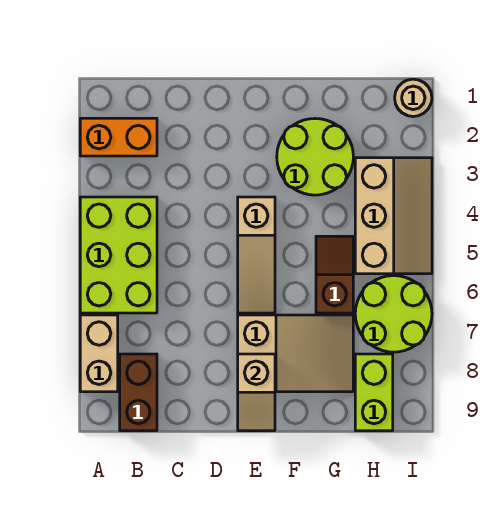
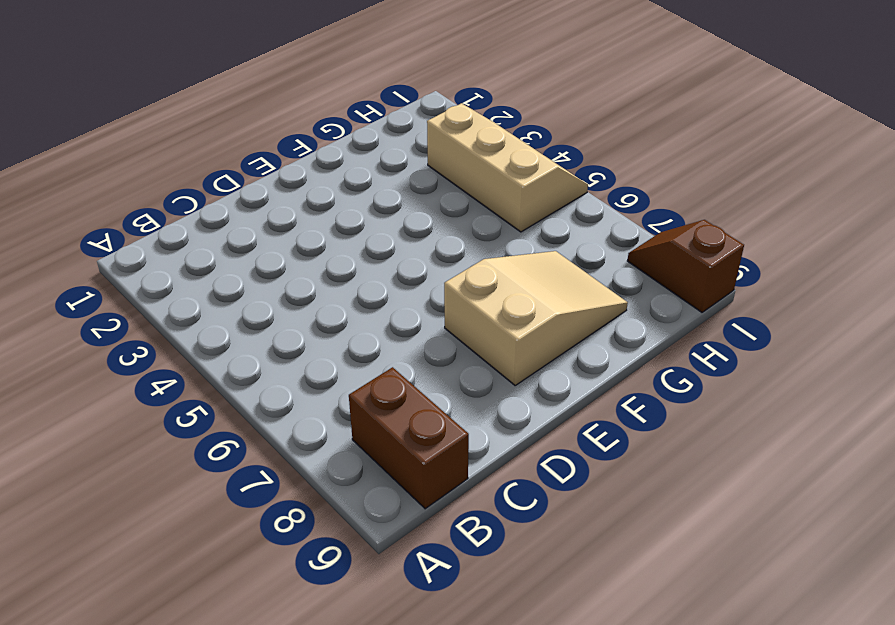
brown 1x2 slope [627,220,744,312] -> brown 1x2 slope moved to [316,236,353,313]
none -> orange 1x2 brick [80,118,157,156]
none -> lime 2x3 brick [80,197,157,313]
none -> tan 1x2 brick [80,315,118,392]

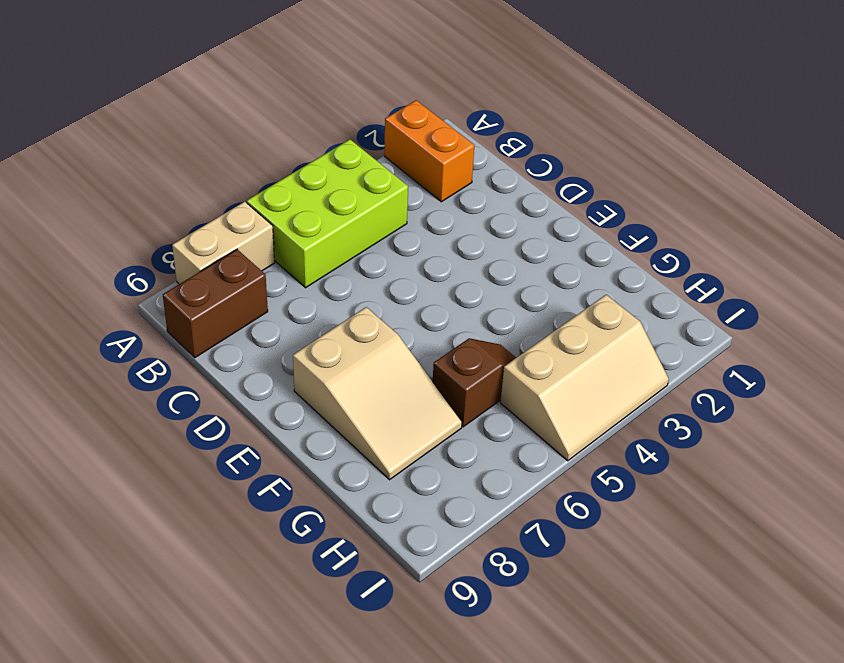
none -> tan 1x3 slope [238,197,275,313]
none -> lime 2x2 round brick [277,119,353,195]
none -> lime 2x2 round brick [355,276,432,352]

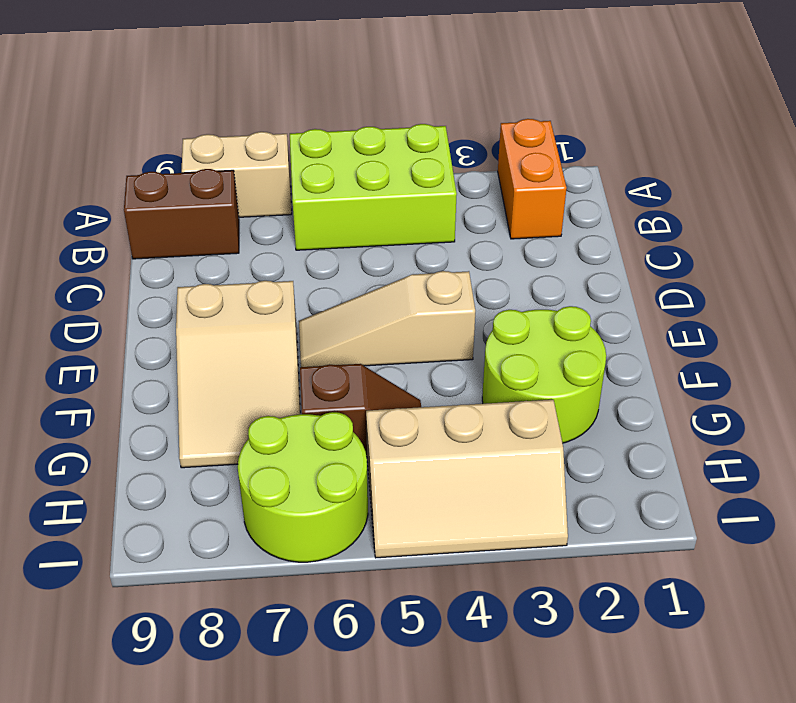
none -> lime 1x2 brick [355,354,393,431]
none -> tan 1x1 round brick [395,79,432,117]
none -> tan 1x2 slope [238,354,275,431]

